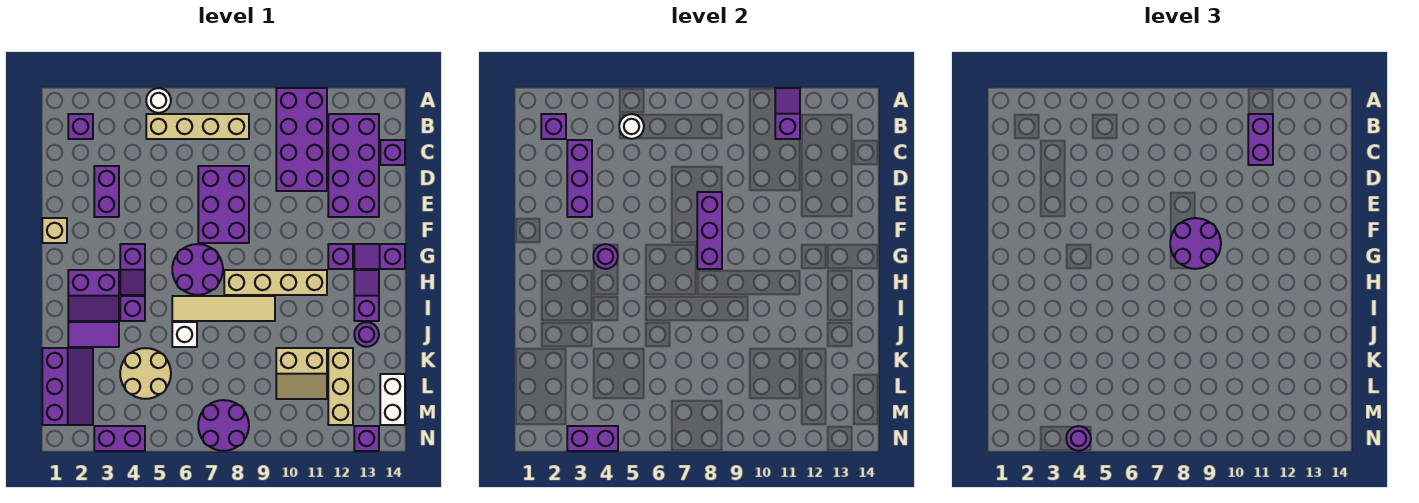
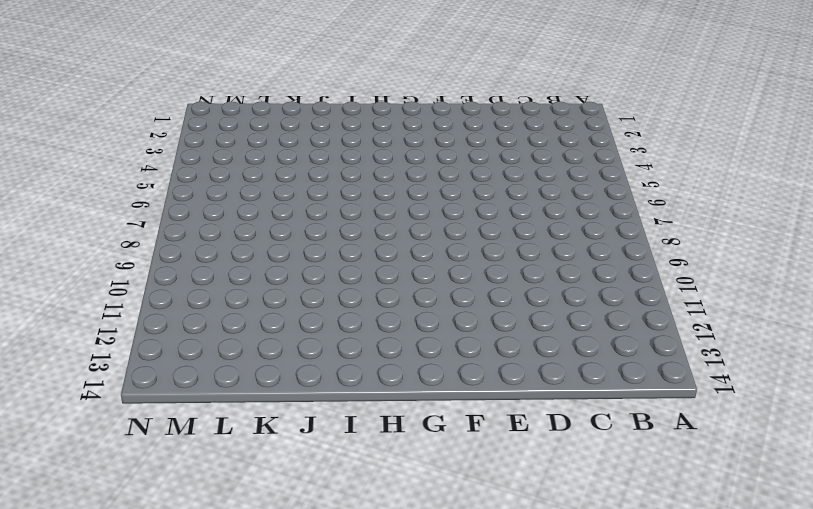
none -> white 1x1 round brick [146,88,171,113]
none -> purple 2x4 brick [276,88,327,191]
none -> purple 1x1 brick [68,114,93,139]
none -> tan 1x4 brick [146,114,249,139]

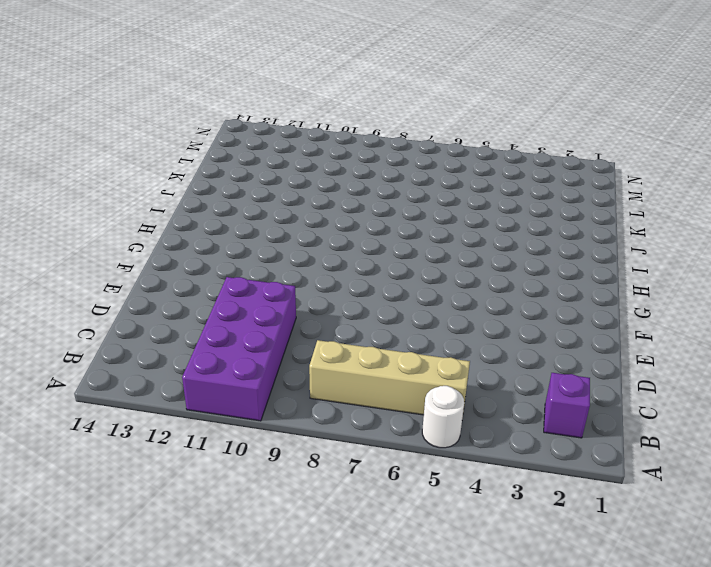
none -> purple 2x4 brick [328,114,379,217]
none -> purple 1x1 brick [380,140,405,165]
none -> purple 1x2 brick [94,166,119,217]
none -> purple 2x3 brick [198,166,249,243]

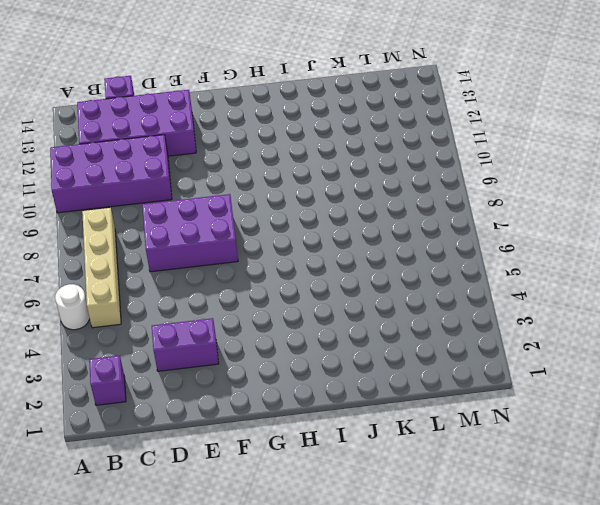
none -> tan 1x1 brick [42,218,67,243]
none -> purple 1x2 slope [120,244,145,295]
none -> purple 2x2 round brick [172,244,223,295]
none -> purple 1x1 brick [328,244,353,269]

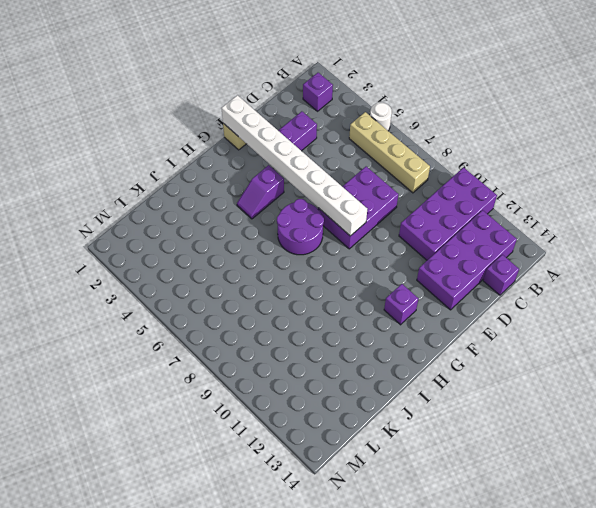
white 1x8 brick [221,95,367,236] -> purple 1x3 brick [697,192,722,269]
none -> purple 1x2 slope [354,244,405,269]
none -> purple 2x2 slope [68,270,119,321]
none -> tan 1x4 brick [224,270,327,295]
none -> purple 1x2 slope [354,270,379,321]

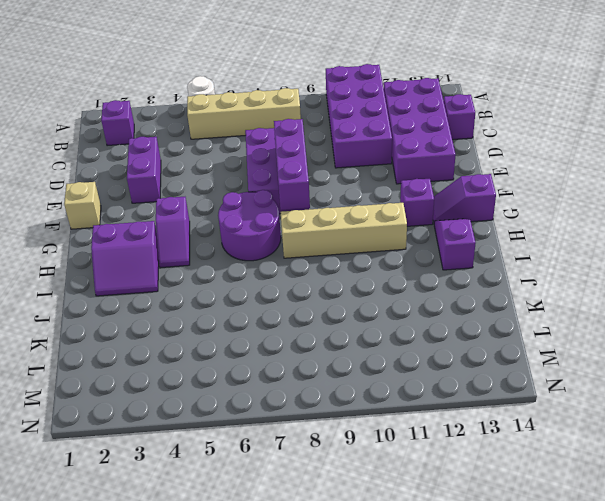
none -> purple 1x1 brick [120,296,145,321]
none -> tan 1x4 tile [172,296,275,321]
none -> purple 1x2 tile [68,322,119,347]
none -> white 1x1 brick [172,322,197,347]

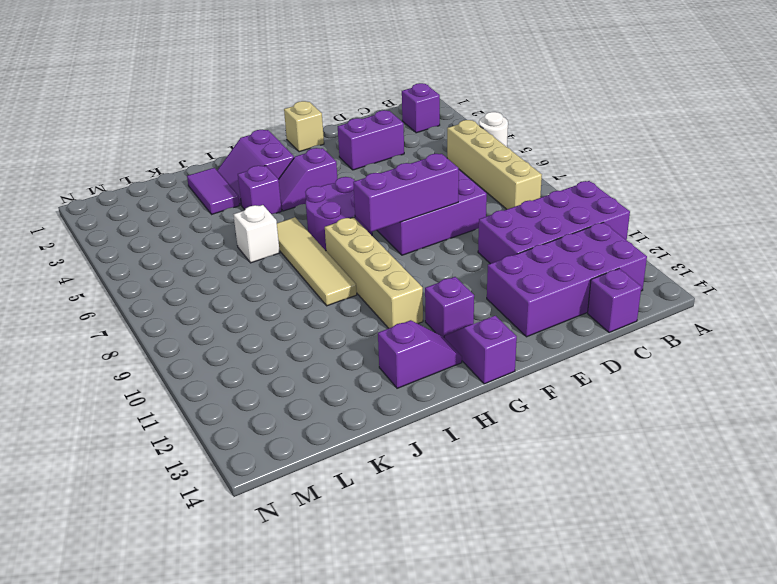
none -> purple 1x1 round brick [354,322,379,347]
none -> purple 2x3 slope [42,348,93,425]
none -> tan 2x2 round brick [120,348,171,399]
none -> tan 2x2 slope [276,348,327,399]

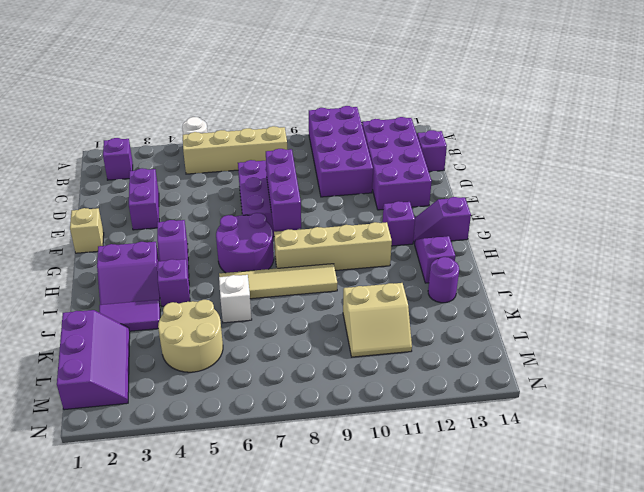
none -> tan 1x3 brick [328,348,353,425]
none -> white 1x2 brick [380,374,405,425]
none -> purple 2x2 round brick [198,400,249,451]
none -> purple 1x2 brick [94,426,145,451]

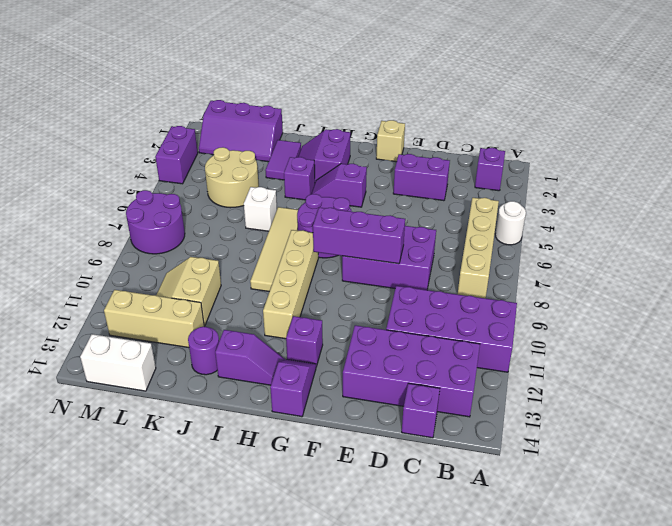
none -> purple 1x1 brick [354,426,379,451]
none -> purple 1x2 slope [775,88,800,139]
none -> purple 1x1 brick [541,114,566,139]
none -> white 1x1 round brick [619,114,644,139]

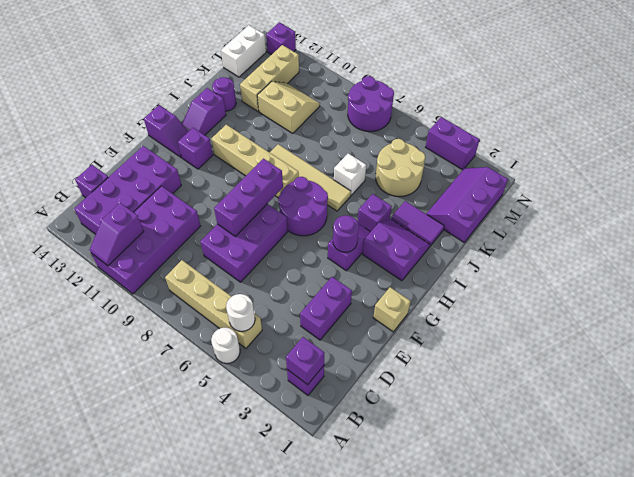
none -> purple 1x3 brick [567,140,592,217]
none -> purple 1x2 brick [567,426,618,451]
none -> purple 1x2 brick [1248,114,1273,165]
none -> purple 2x2 round brick [1170,218,1221,269]

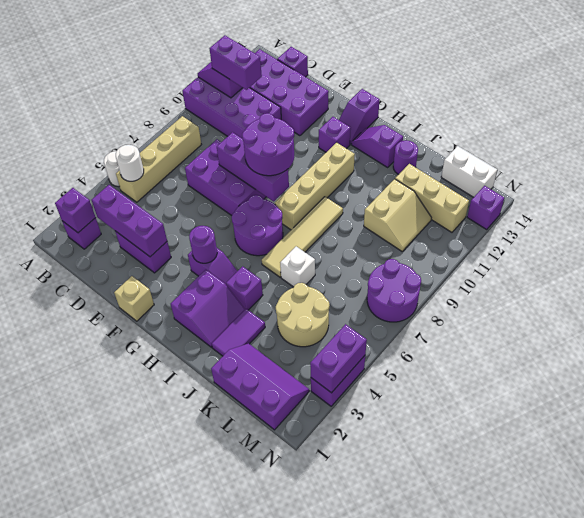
none -> purple 1x1 round brick [1066,426,1091,451]

